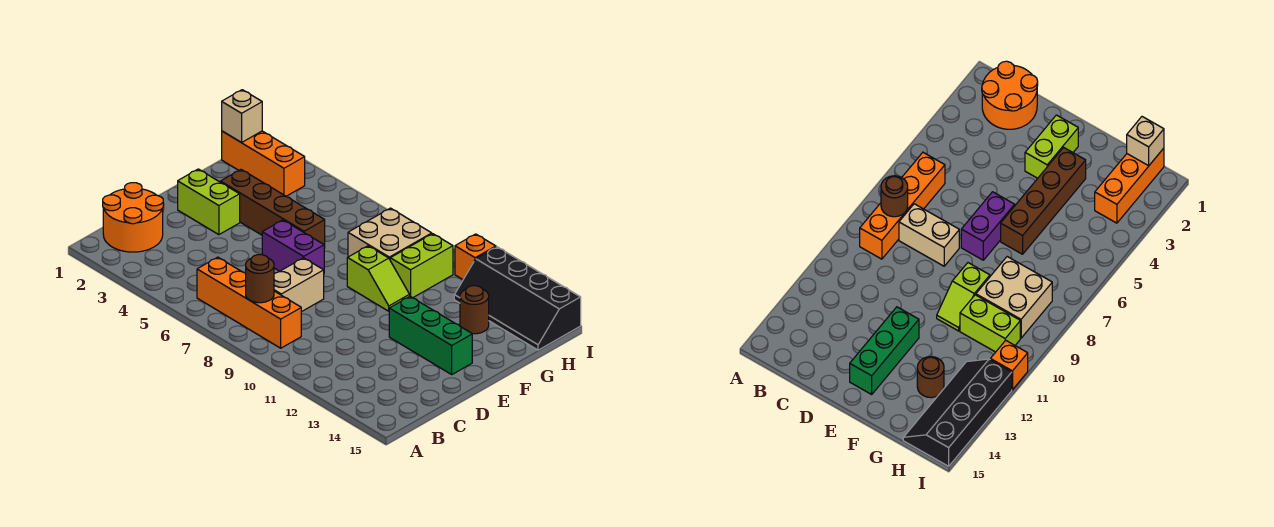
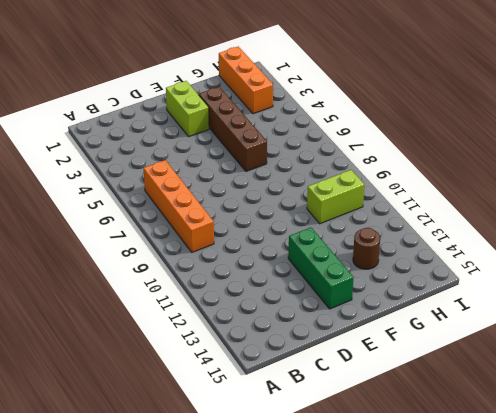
none -> orange 2x2 round brick [103,183,163,252]
none -> tan 1x2 brick [274,258,324,312]
none -> purple 1x2 brick [262,220,324,271]

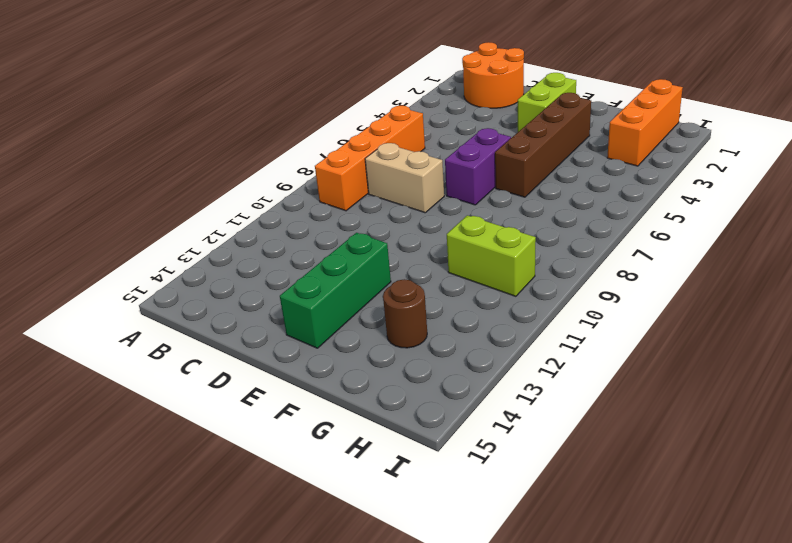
none -> lime 1x2 slope [347,246,410,311]
none -> tan 2x2 brick [348,208,432,259]
none -> black 2x4 slope [454,247,581,350]

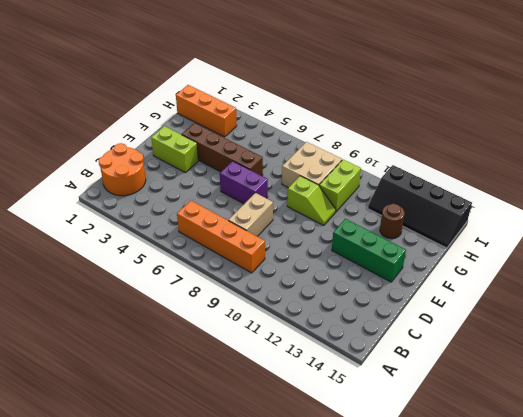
none -> orange 1x1 brick [455,234,496,279]
none -> brown 1x1 round brick [246,255,274,303]
none -> tan 1x1 brick [222,90,262,143]

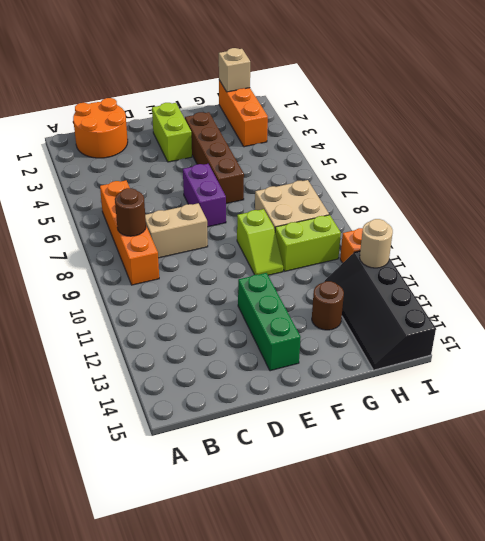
tan 1x1 round brick [360,219,393,268] -> none

